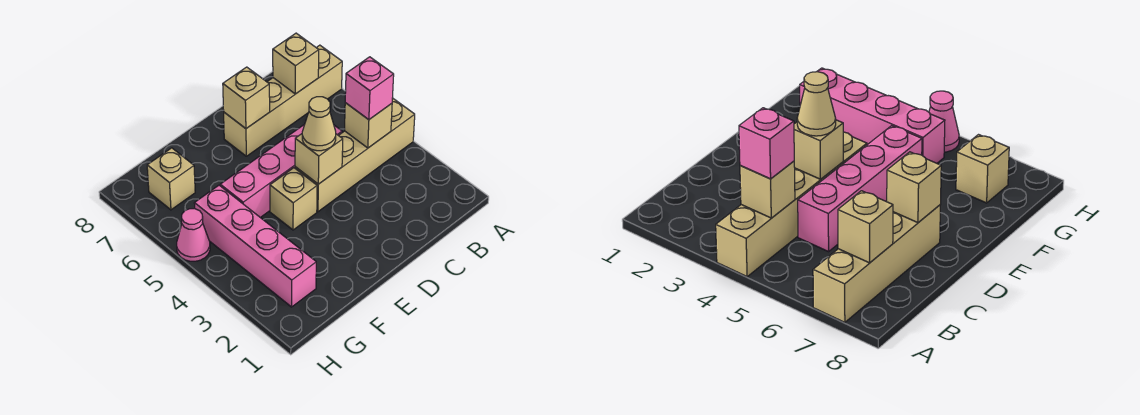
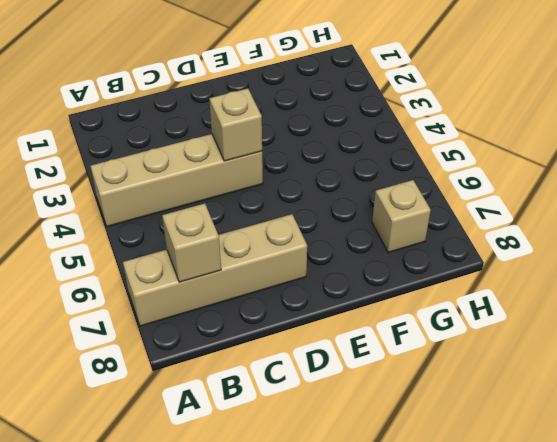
none -> pink 1x4 brick [220,124,342,217]
none -> tan 1x1 brick [270,168,317,230]
none -> pink 1x4 brick [194,185,316,307]

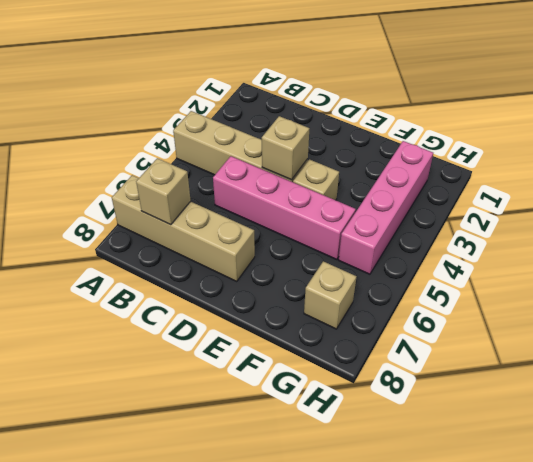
none -> pink 1x1 cone [177,209,210,261]
none -> tan 1x1 brick [345,103,392,148]
none -> tan 1x1 brick [223,67,270,128]

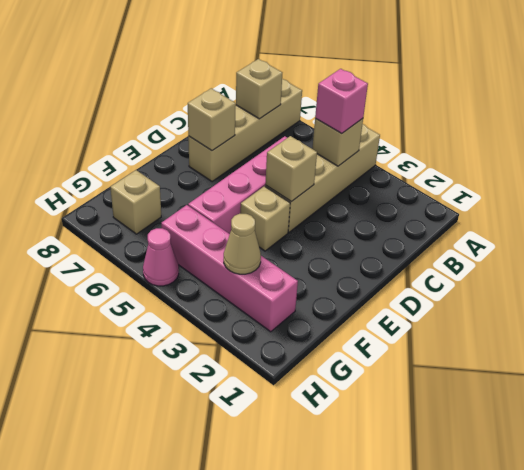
tan 1x1 cone [224,214,261,274] -> tan 1x1 cone moved to [302,97,336,151]

